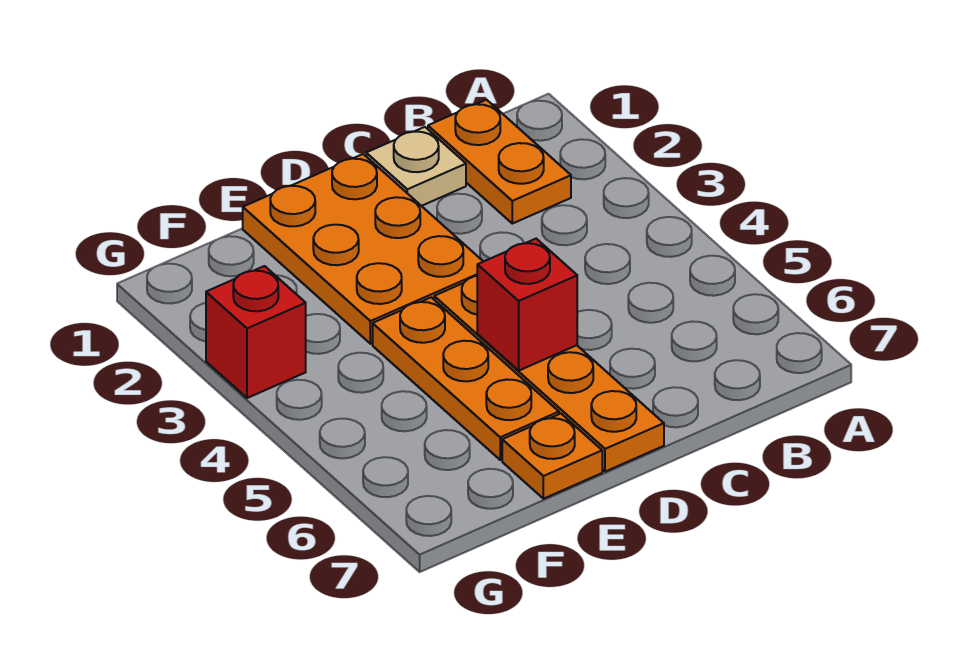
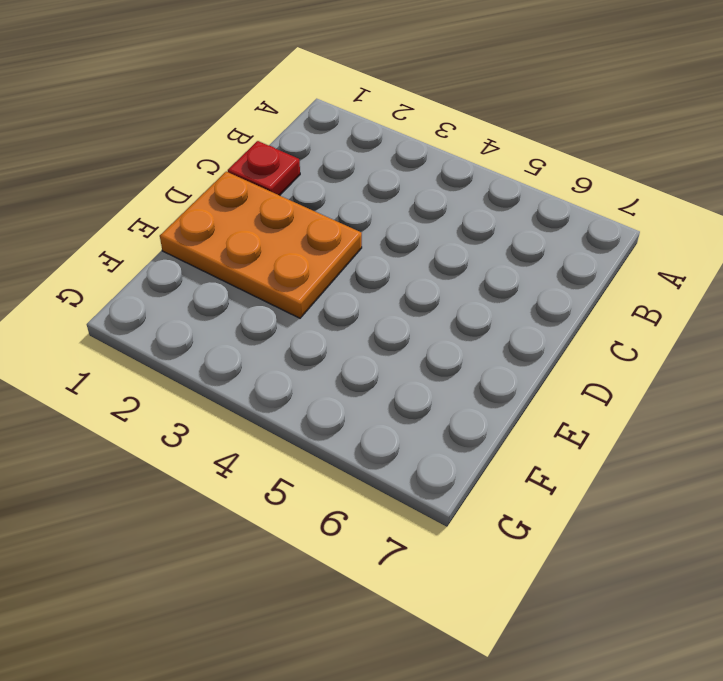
red 1x1 plate [228,141,300,195] -> tan 1x1 plate [366,127,466,206]
none -> orange 1x2 plate [428,100,571,224]
none -> orange 1x4 plate [434,276,664,472]

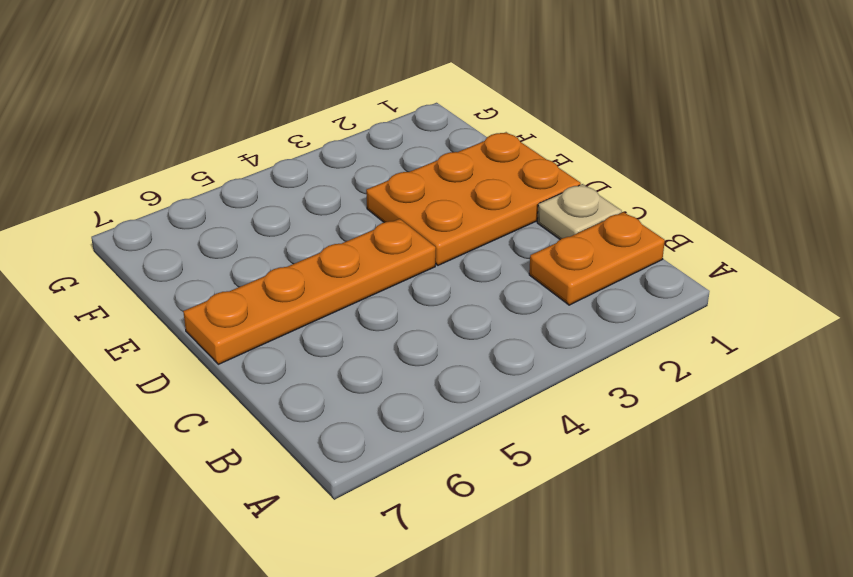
none -> orange 1x3 plate [373,297,559,460]
none -> orange 1x1 plate [502,414,602,499]

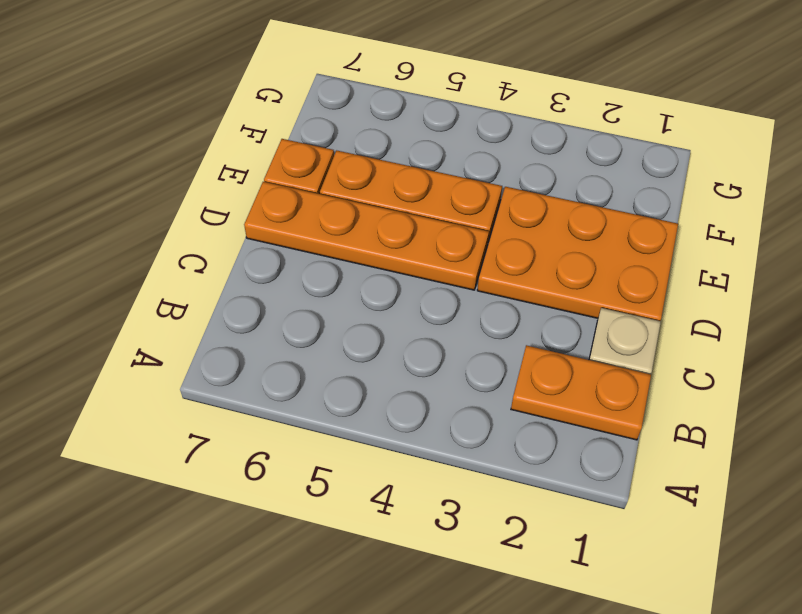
none -> red 1x1 brick [206,266,306,398]
none -> red 1x1 brick [477,239,577,370]

